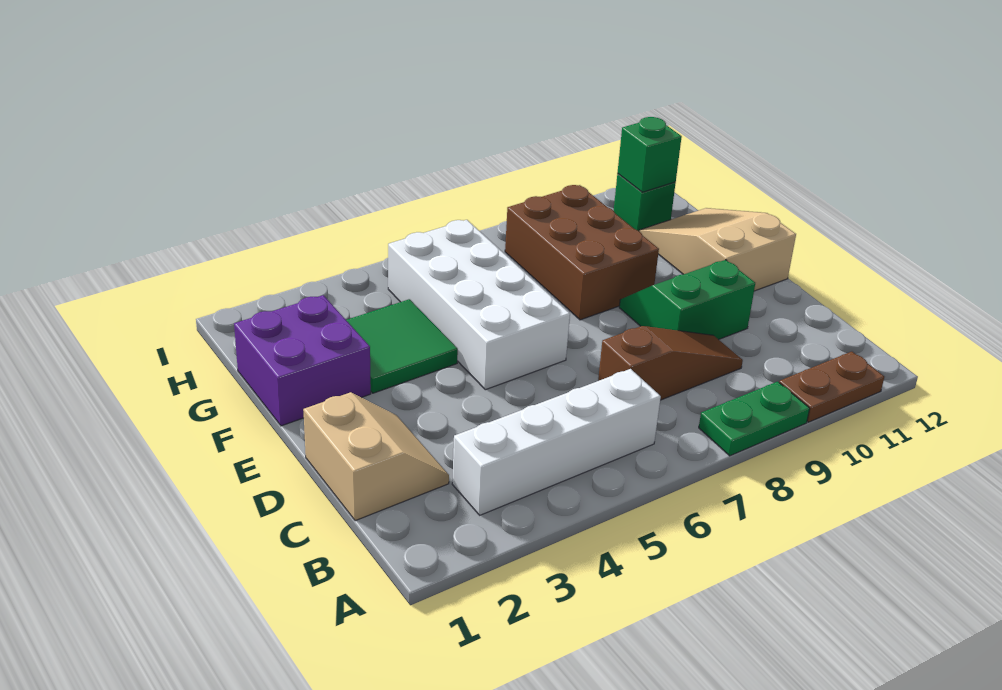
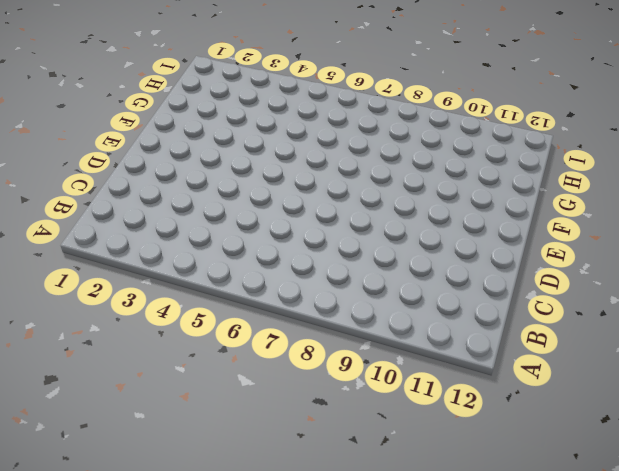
none -> green 1x2 plate [699,382,810,456]
none -> brown 1x2 plate [779,352,884,422]
none -> white 1x4 brick [452,369,661,515]

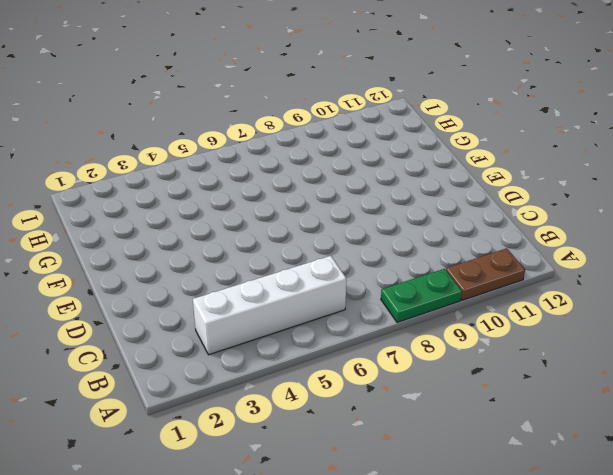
none -> tan 2x2 slope [303,392,449,521]
none -> brown 1x3 slope [598,326,743,400]
none -> green 2x2 slope [619,260,755,340]

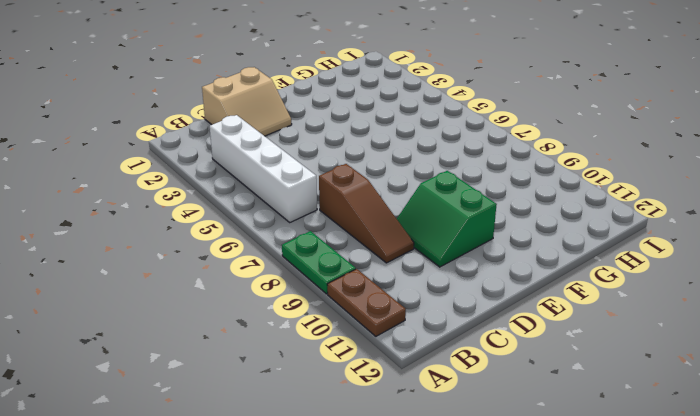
green 2x2 slope [397,171,497,267] -> green 2x2 slope turned to [619,260,755,340]
none -> white 2x4 brick [388,220,570,390]
none -> tan 2x3 slope [639,208,796,291]
none -> purple 2x2 brick [234,295,371,426]

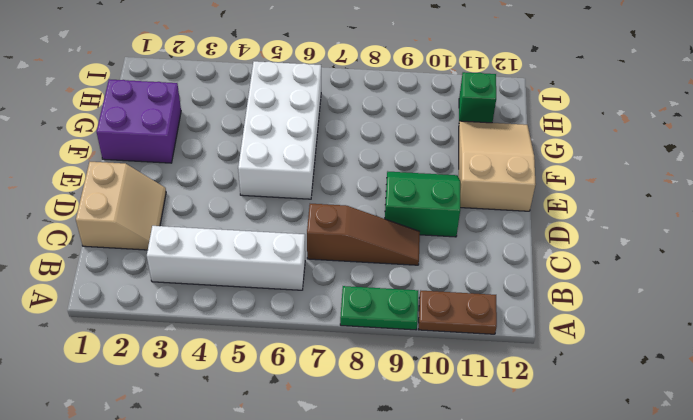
none -> green 2x2 tile [346,299,458,393]
none -> brown 2x3 brick [505,185,659,320]
none -> green 1x1 brick [618,117,682,192]

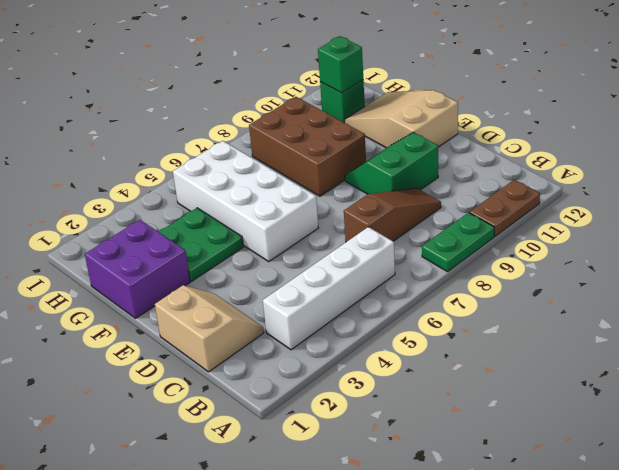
green 2x2 plate [159,208,244,281] -> green 2x2 tile [346,299,458,393]

